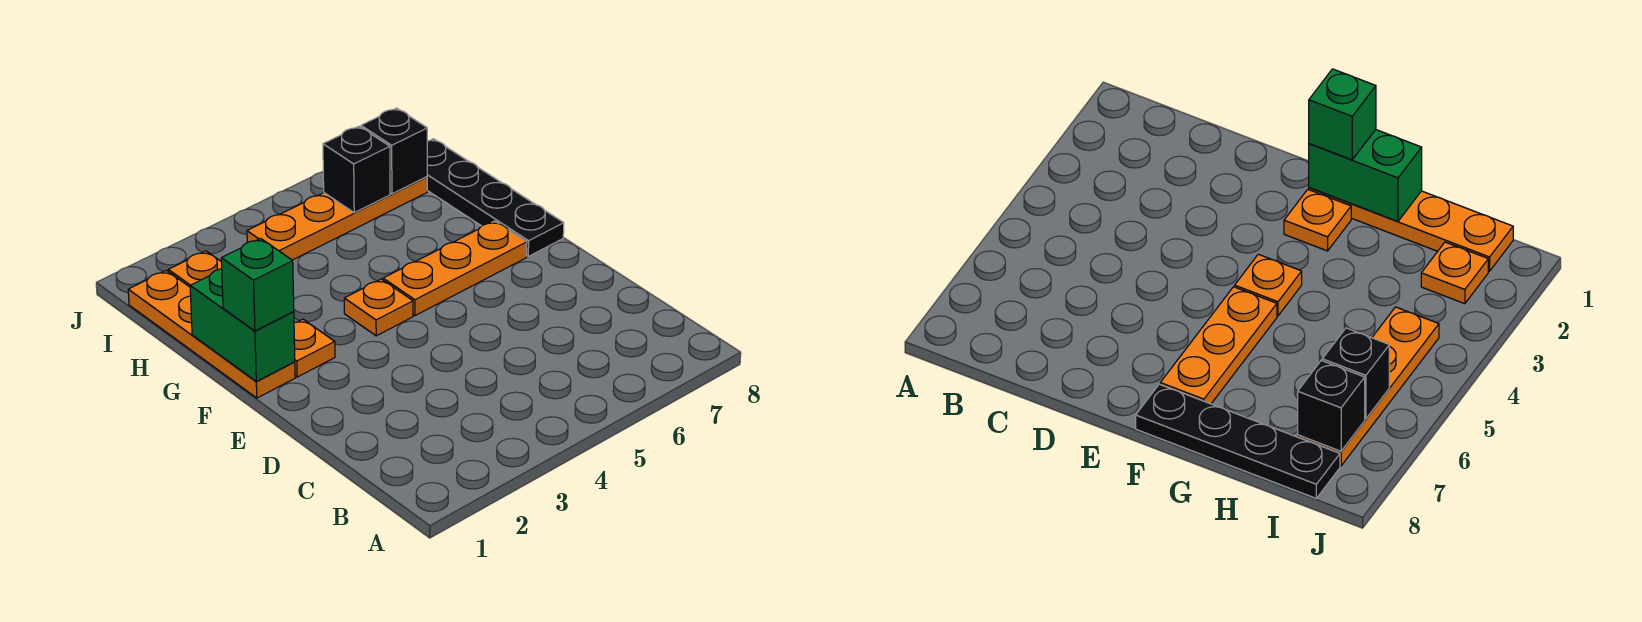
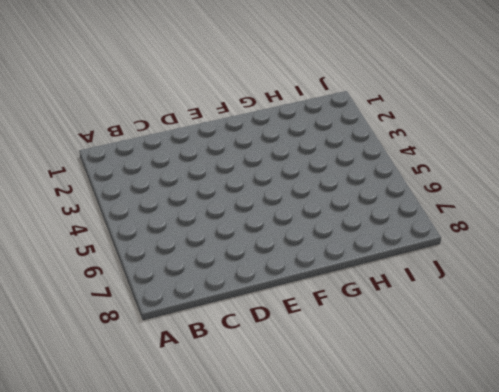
none -> orange 1x4 plate [128,270,295,398]
none -> orange 1x1 plate [294,319,335,377]

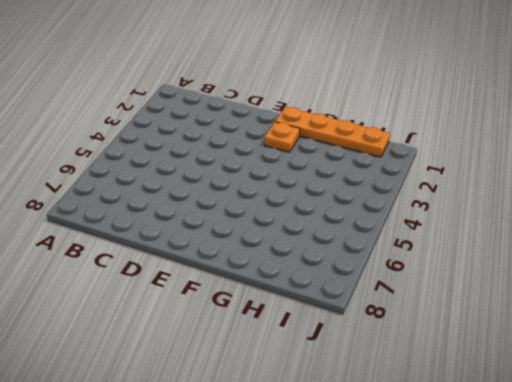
none -> orange 1x1 plate [344,279,413,336]
none -> orange 1x3 plate [383,221,527,316]

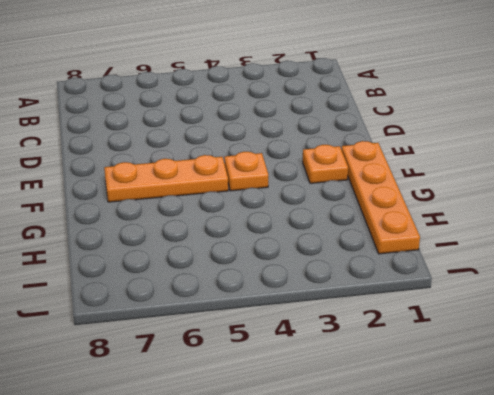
none -> black 1x4 plate [427,139,564,256]
none -> orange 1x1 plate [168,251,222,287]

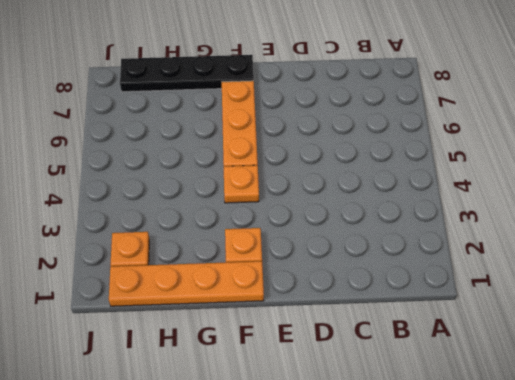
none -> orange 1x4 plate [247,177,427,260]
none -> green 1x2 brick [190,269,295,381]

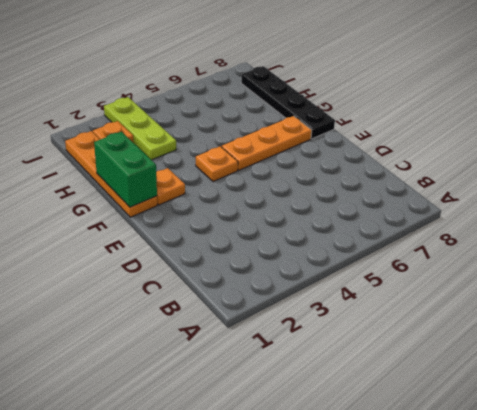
lime 1x3 plate [104,97,176,160] -> none
none -> orange 1x4 plate [247,177,427,260]
none -> black 1x1 brick [323,126,390,213]

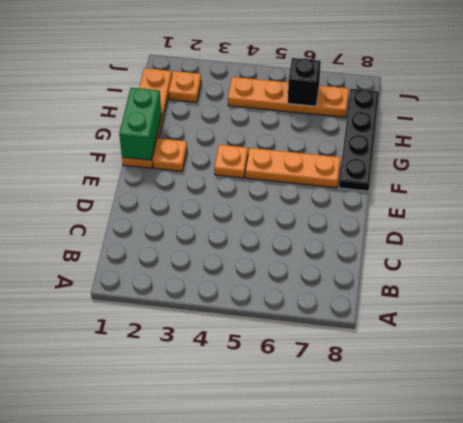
none -> black 1x1 brick [361,108,427,194]
none -> green 1x1 brick [221,238,294,331]

